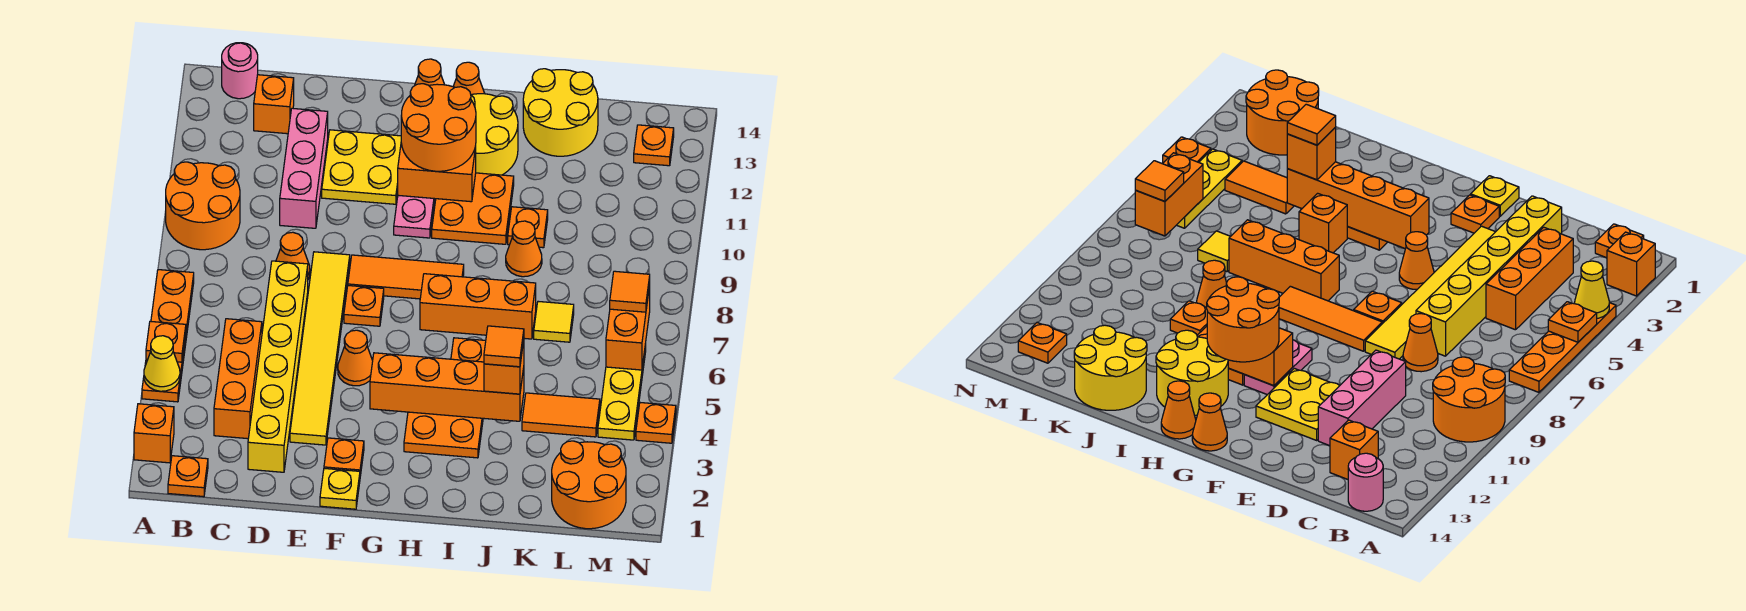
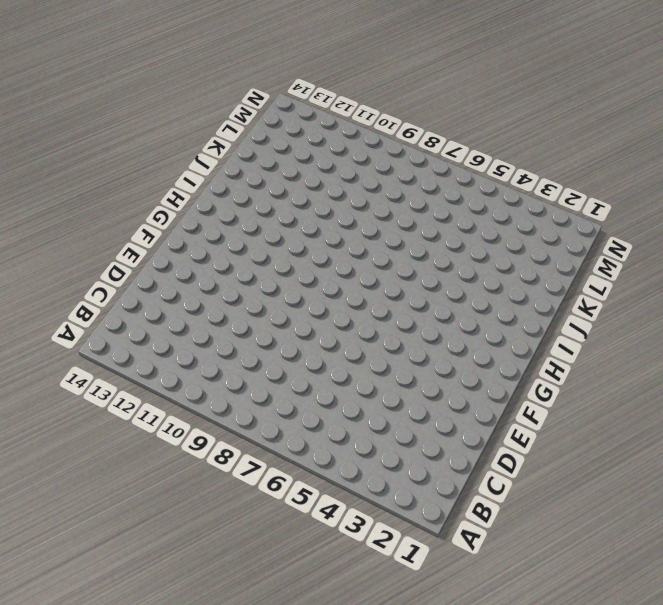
none -> orange 1x1 brick [134,404,174,463]
none -> orange 1x4 plate [142,270,194,402]
none -> orange 2x2 round brick [166,162,240,250]
none -> orange 1x1 plate [168,456,208,497]

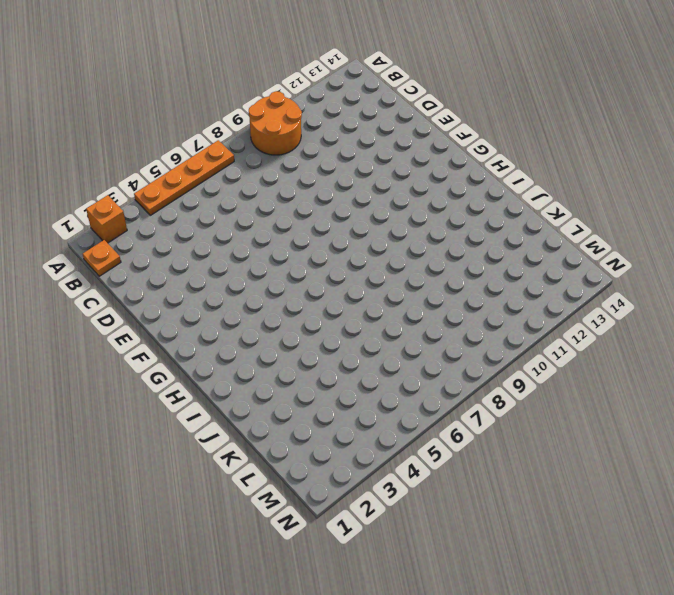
none -> pink 1x1 round brick [222,43,258,99]
none -> orange 1x3 brick [214,319,262,439]
none -> orange 1x1 brick [254,75,294,134]
none -> yellow 1x6 brick [248,261,308,472]

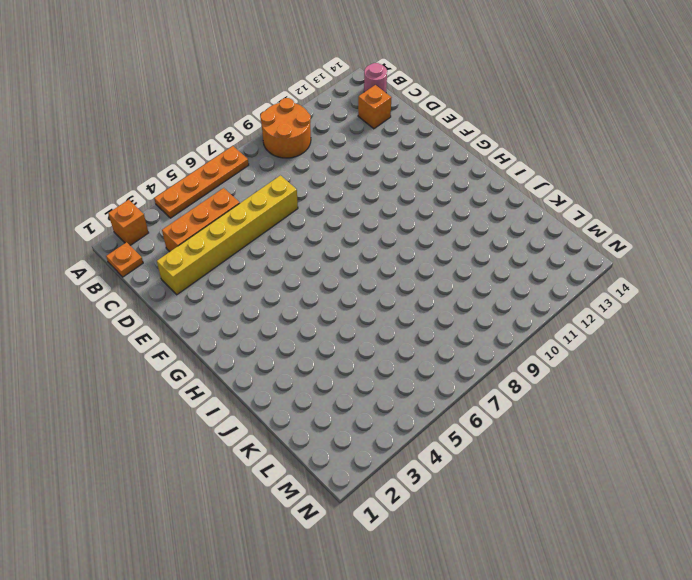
none -> orange 1x1 cone [276,232,310,279]
none -> pink 1x3 brick [280,108,328,228]
none -> yellow 1x6 tile [290,252,350,445]
none -> yellow 2x2 plate [322,130,401,204]

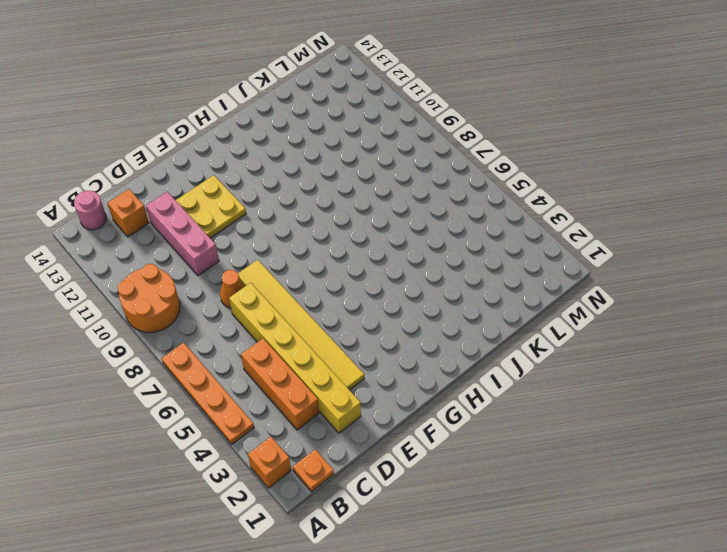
none -> yellow 1x1 plate [320,468,360,509]
none -> orange 1x1 plate [324,438,364,476]
none -> orange 1x1 cone [338,330,373,386]
none -> orange 1x1 plate [344,286,384,326]

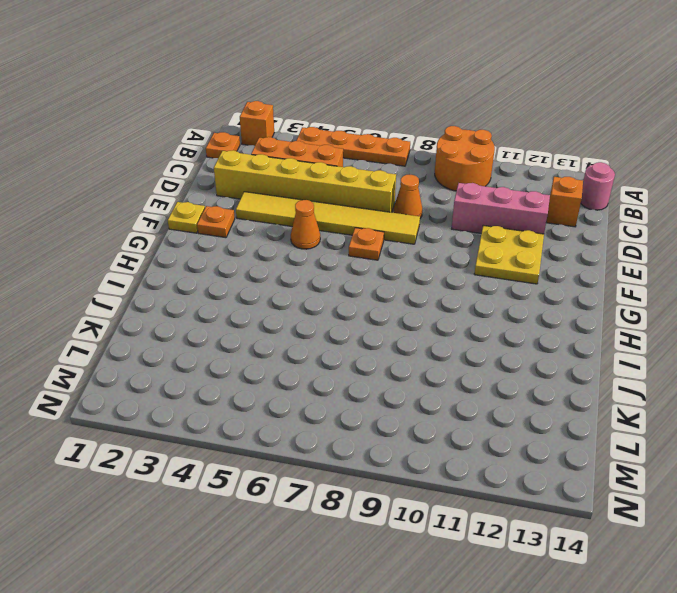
none -> orange 1x3 tile [348,255,464,299]
none -> pink 1x2 plate [394,195,435,238]
none -> orange 1x1 cone [415,59,445,85]
none -> orange 2x2 plate [404,412,483,458]

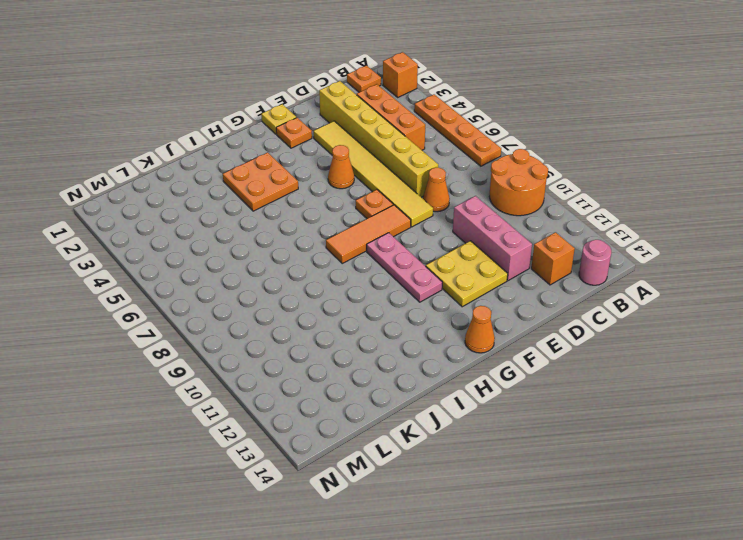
pink 1x3 plate [367,233,442,302] -> pink 1x2 plate [394,195,435,238]
none -> orange 1x3 brick [420,274,536,339]
none -> orange 2x2 plate [432,173,514,244]
none -> yellow 2x2 round brick [471,94,518,175]
none -> orange 1x1 cone [453,62,485,95]

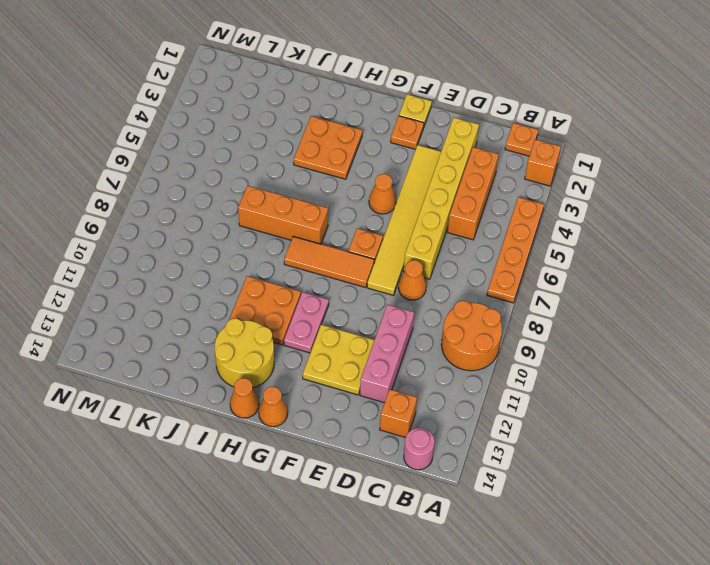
none -> orange 1x1 brick [451,338,486,362]
none -> orange 1x1 cone [506,221,542,277]
none -> orange 1x1 plate [508,207,548,248]
none -> yellow 2x2 round brick [523,69,598,156]

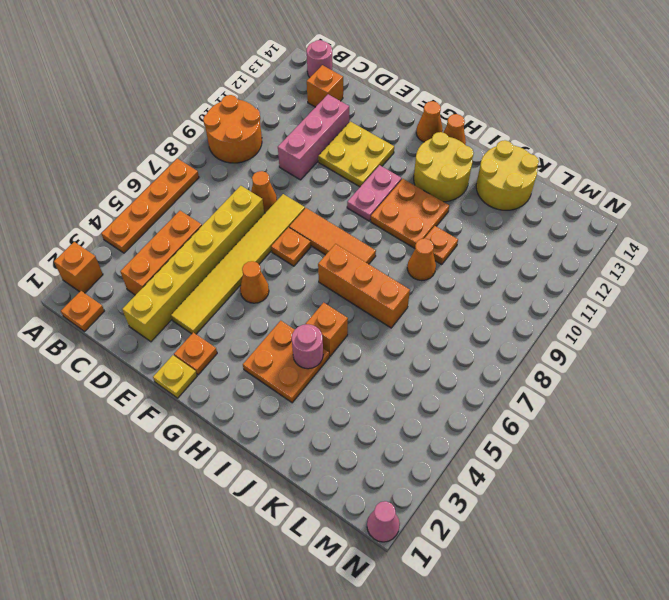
pink 1x1 round brick [292,324,323,369] -> orange 1x4 brick [370,353,524,421]
pink 1x1 cone [367,501,400,542] -> none
none -> orange 1x2 tile [522,393,600,437]
none -> yellow 1x1 tile [534,301,574,342]
none -> orange 2x2 round brick [552,441,626,529]
none -> yellow 1x3 plate [598,344,646,440]

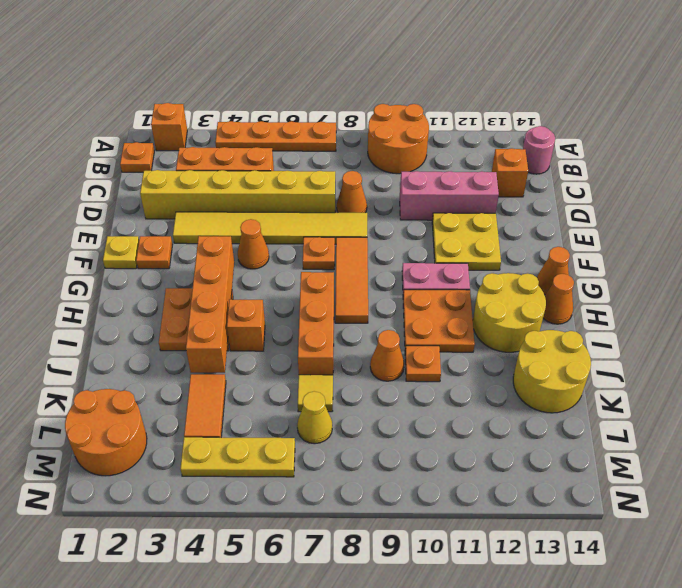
yellow 1x1 cone [297,391,332,444] -> yellow 1x1 cone moved to [144,336,180,391]
none -> orange 1x1 plate [634,125,674,166]
none -> orange 1x1 plate [636,403,676,443]
none -> orange 1x1 plate [146,321,186,362]
none -> orange 1x2 brick [398,143,476,202]

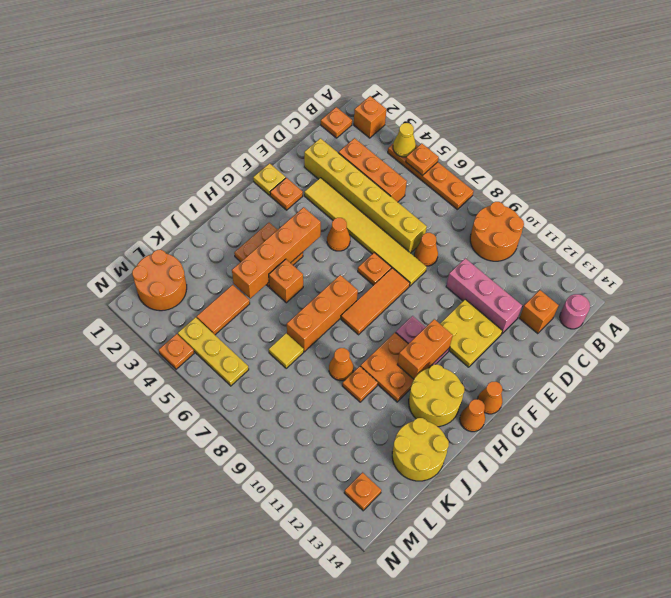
none -> orange 1x2 brick [606,286,650,370]
none -> orange 2x2 round brick [401,84,476,171]
none -> orange 1x1 brick [484,341,524,394]
none -> orange 1x1 tile [610,271,650,312]

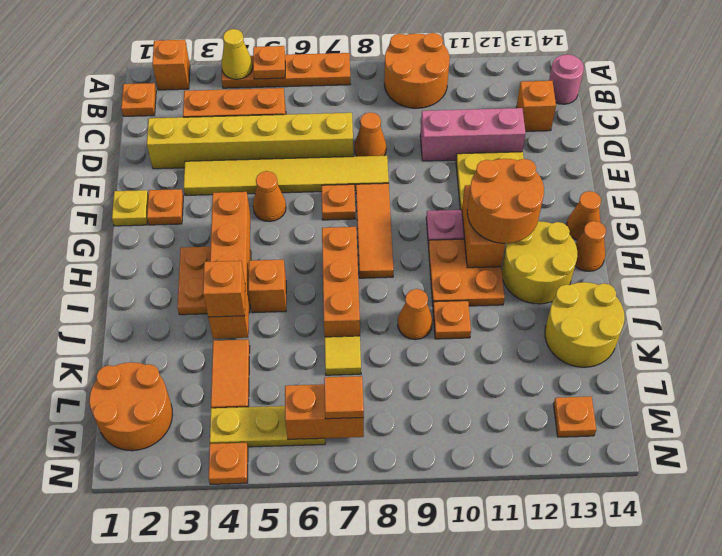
none -> orange 1x1 tile [484,326,524,367]

